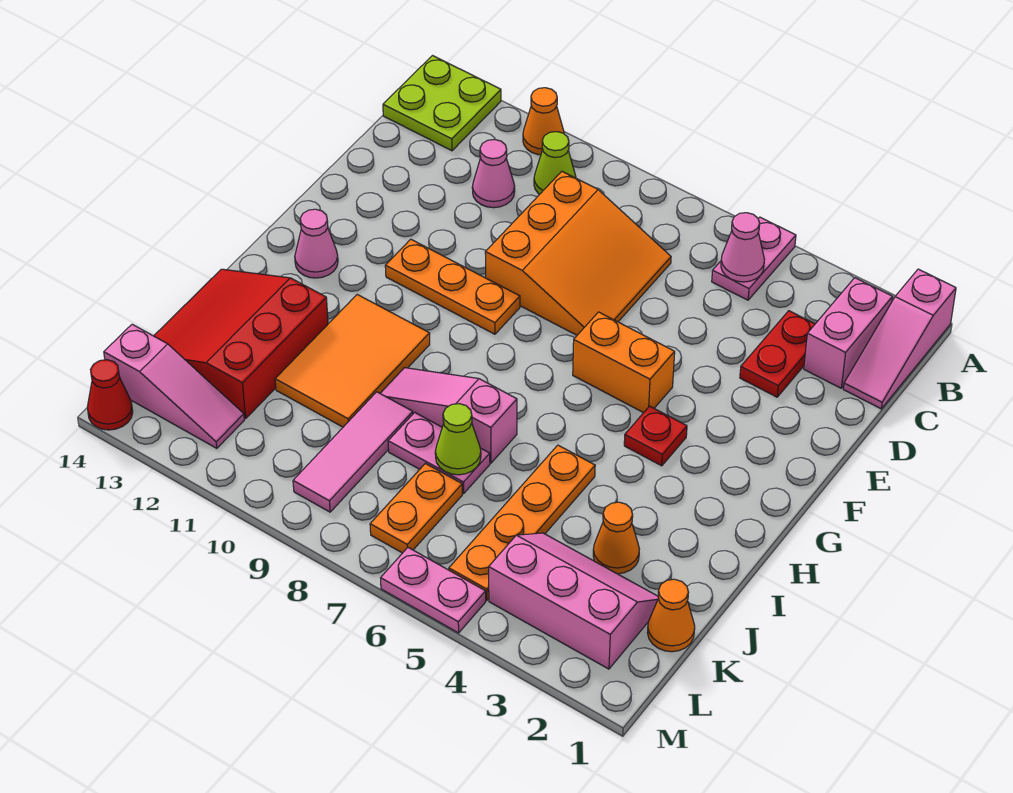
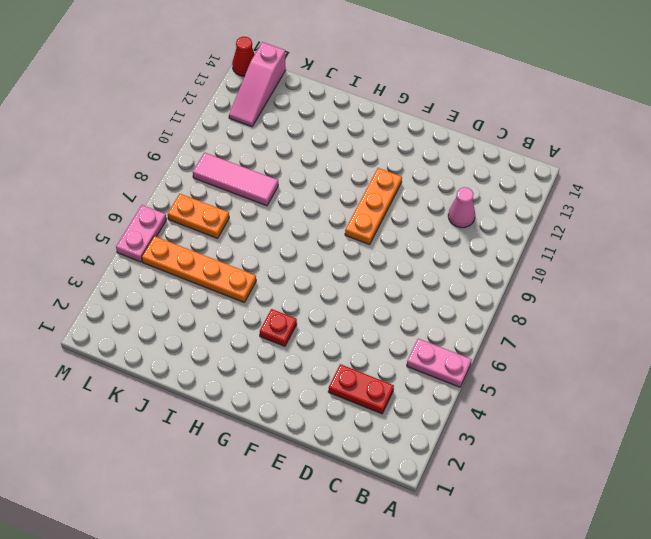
none -> pink 1x3 slope [843,269,956,409]
none -> orange 1x1 cone [523,88,564,155]
none -> lime 2x2 plate [383,56,501,151]

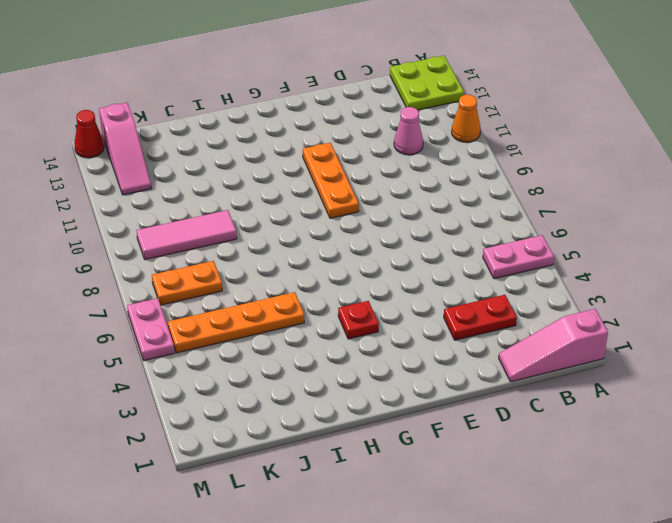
none -> pink 1x2 brick [804,278,892,388]
none -> lime 1x1 cone [534,132,576,194]
none -> orange 3x3 slope [485,171,671,335]

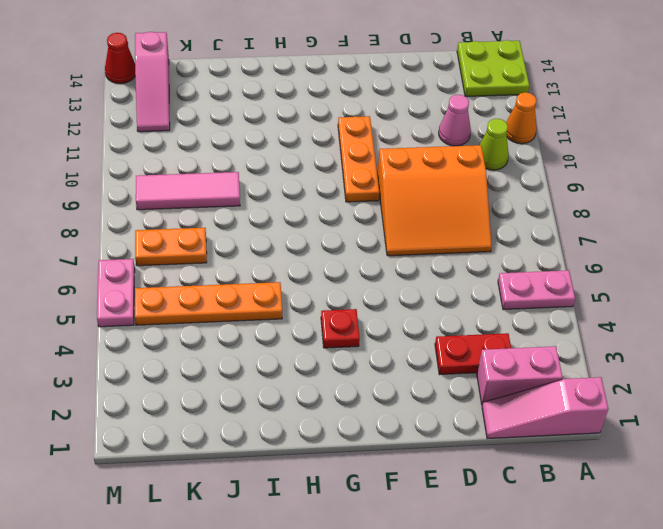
none -> orange 1x2 brick [573,312,675,413]
none -> pink 1x1 cone [295,209,338,278]
none -> orange 2x3 tile [275,295,430,427]

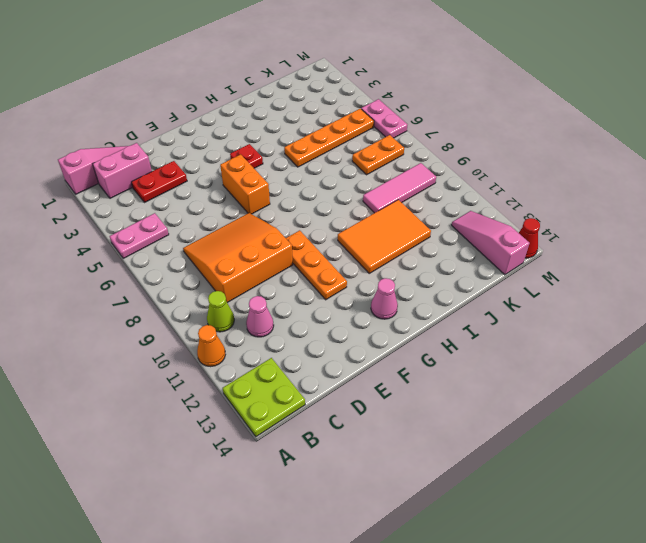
none -> pink 1x3 slope [380,368,517,463]
none -> red 3x3 slope [154,269,328,418]
none -> orange 1x1 cone [593,502,639,574]

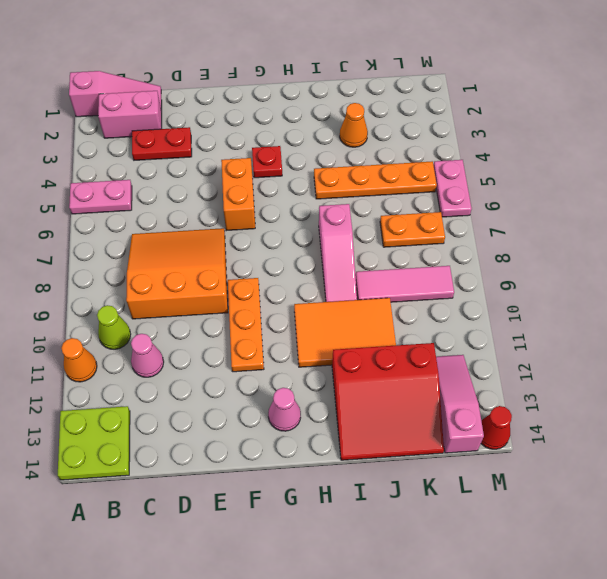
none -> pink 1x2 plate [388,412,490,493]
none -> orange 1x1 cone [647,579,695,652]
none -> pink 2x3 slope [489,533,658,669]

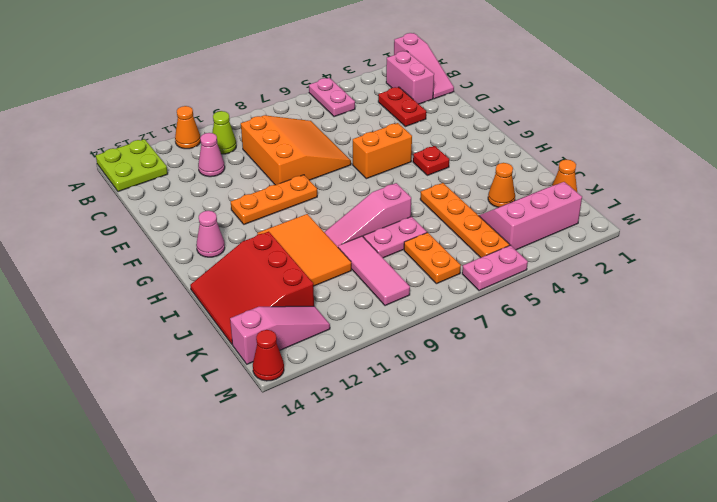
none -> pink 1x1 cone [721,213,764,282]
none -> lime 1x1 cone [435,404,481,475]

